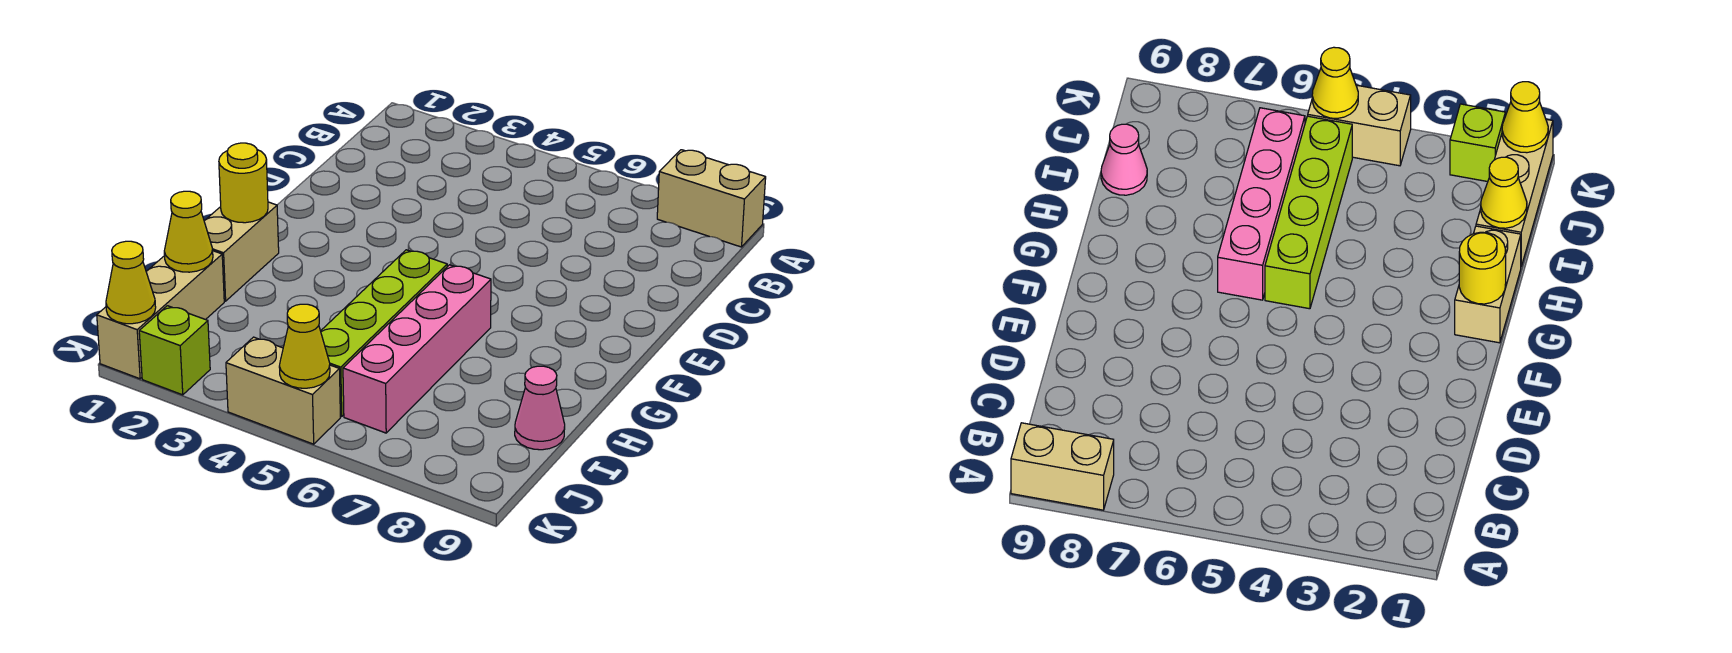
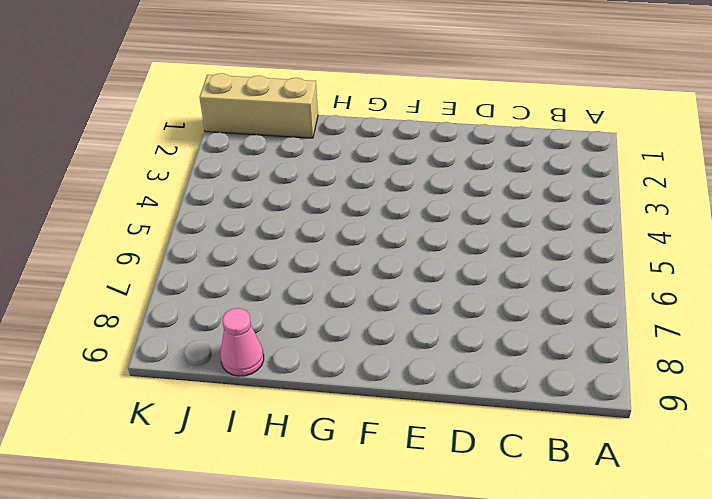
none -> tan 1x2 brick [657,150,766,247]
none -> tan 1x2 brick [204,202,279,301]
none -> lime 1x4 brick [321,250,447,416]

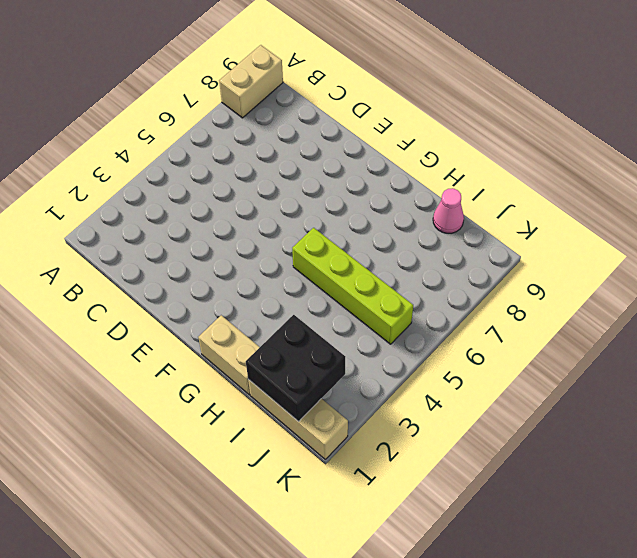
black 2x2 brick [246,315,345,422] -> yellow 1x1 cone [164,191,213,272]
none -> pink 1x4 brick [343,265,491,433]
none -> lime 1x1 brick [139,306,210,395]
none -> tan 1x2 brick [226,337,340,444]

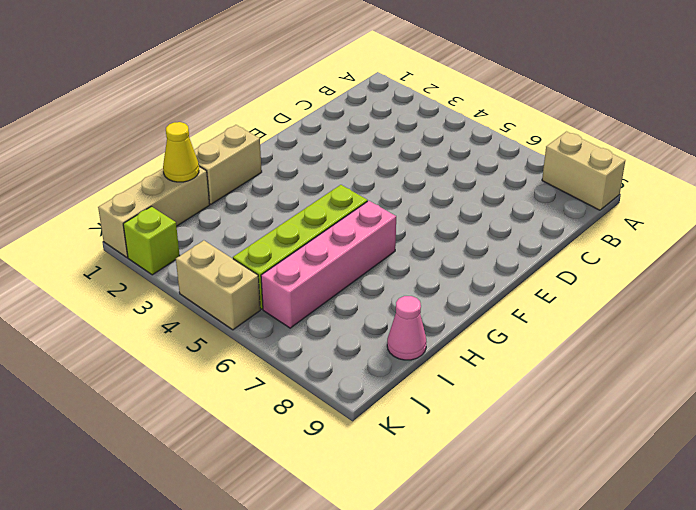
none -> yellow 1x1 round brick [219,143,268,223]
none -> yellow 1x1 cone [106,241,156,324]
none -> yellow 1x1 cone [279,304,330,388]

